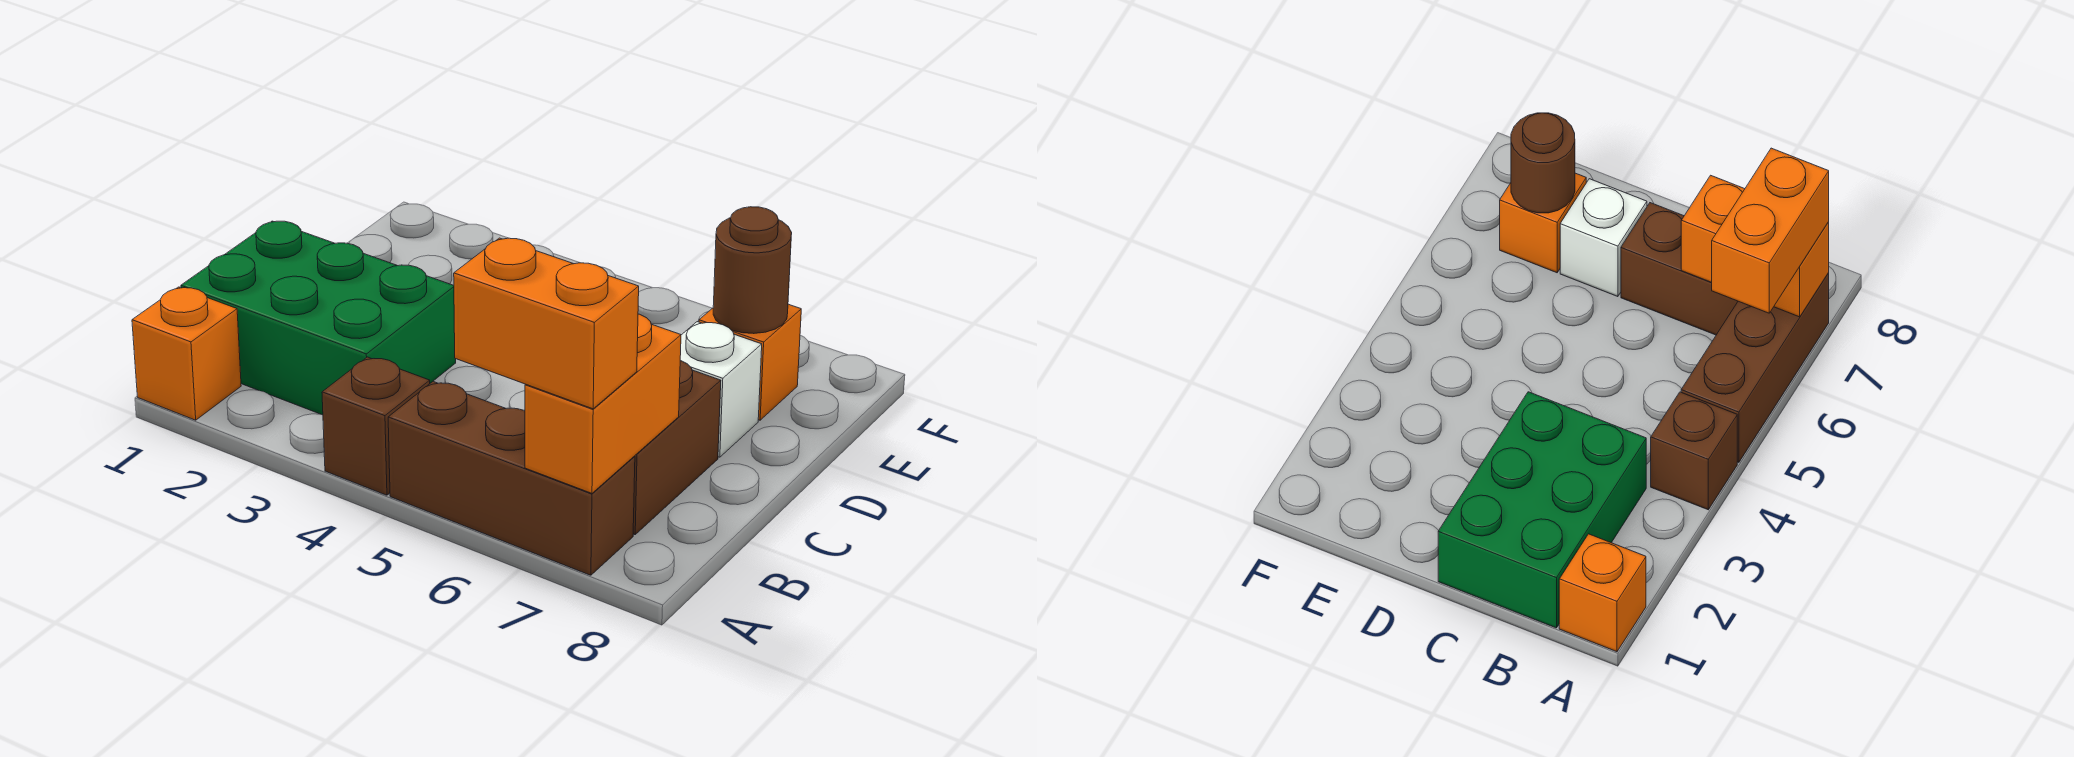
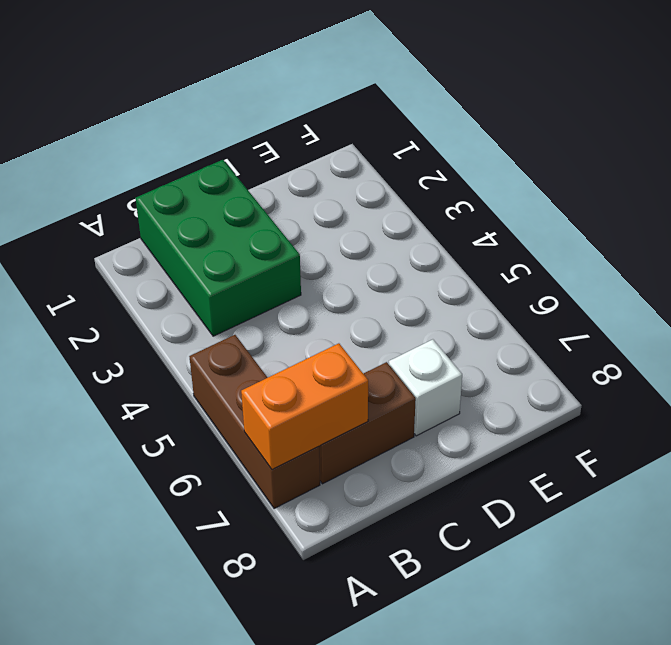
none -> orange 1x1 brick [132,287,241,420]
none -> brown 1x1 brick [322,357,430,495]

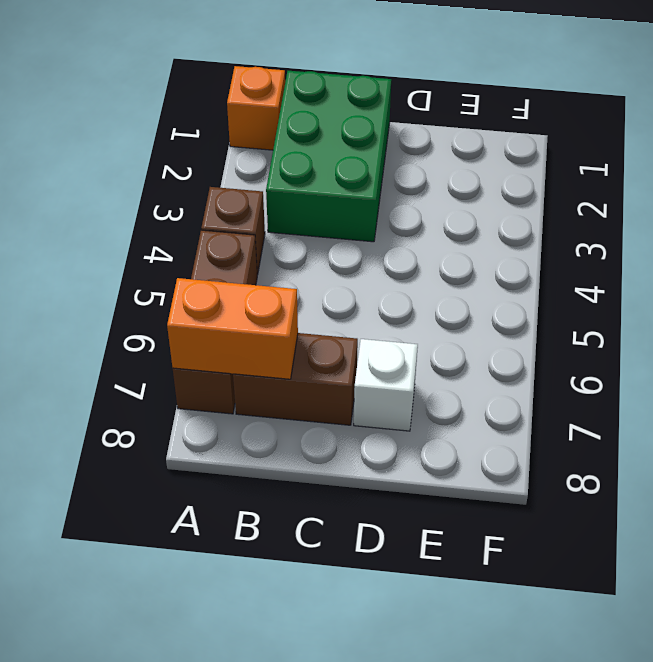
none -> orange 1x1 brick [699,304,801,420]
none -> brown 1x1 round brick [713,207,792,334]

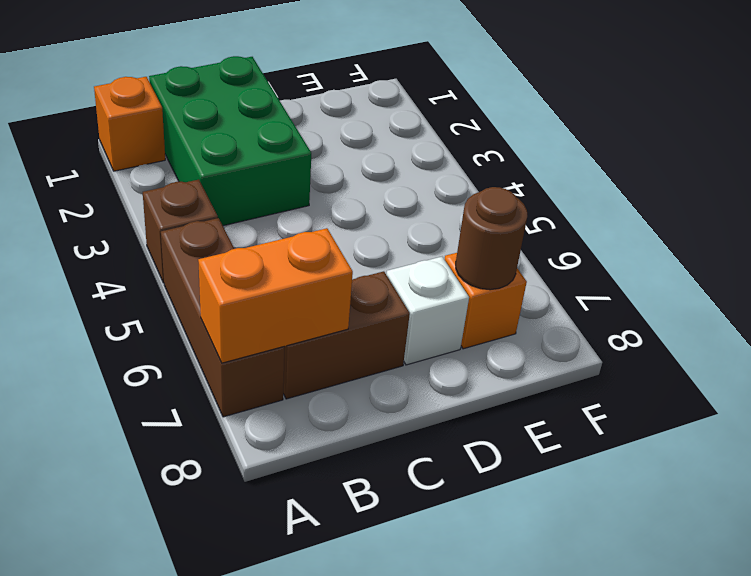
none -> orange 1x2 brick [454,238,639,409]

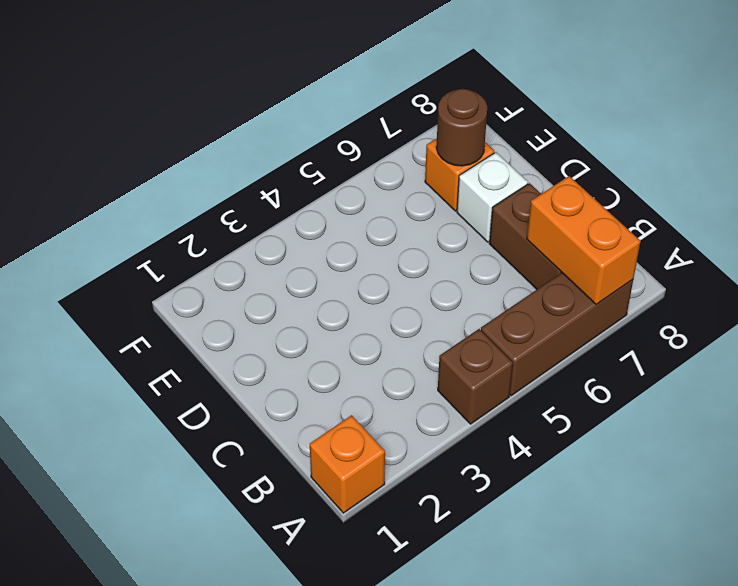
none -> green 2x3 brick [181,221,456,415]
none -> orange 1x2 brick [454,238,639,409]

